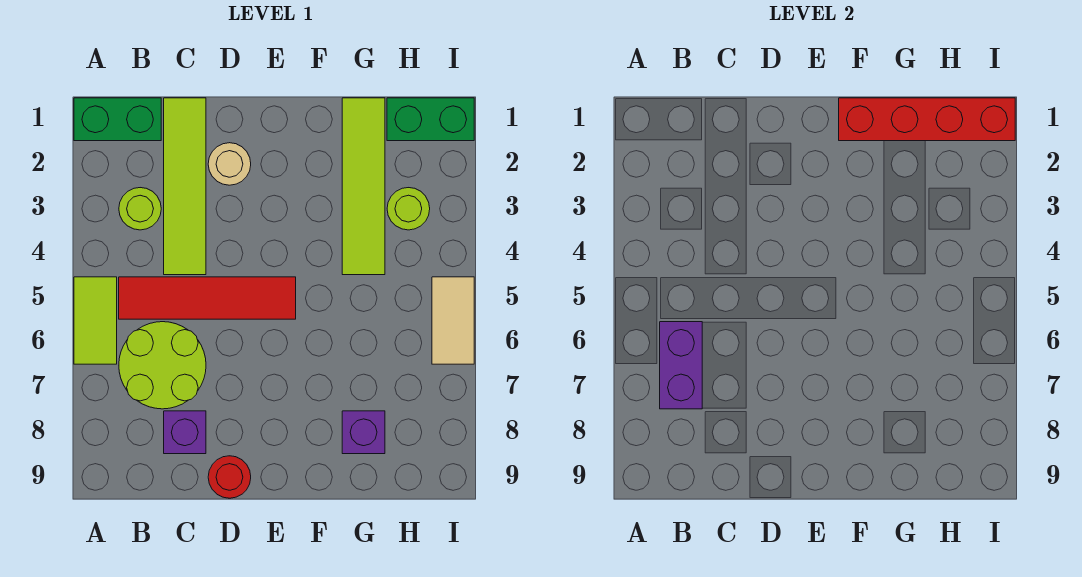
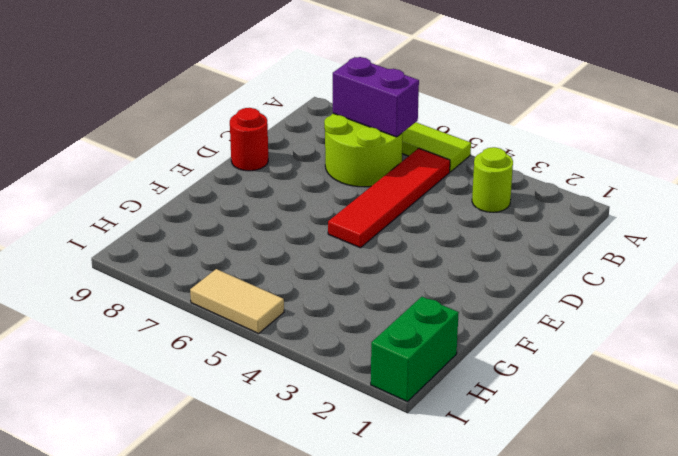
none -> green 1x2 brick [74,98,161,141]
none -> lime 1x4 tile [164,98,206,275]
none -> purple 1x1 brick [164,411,206,454]

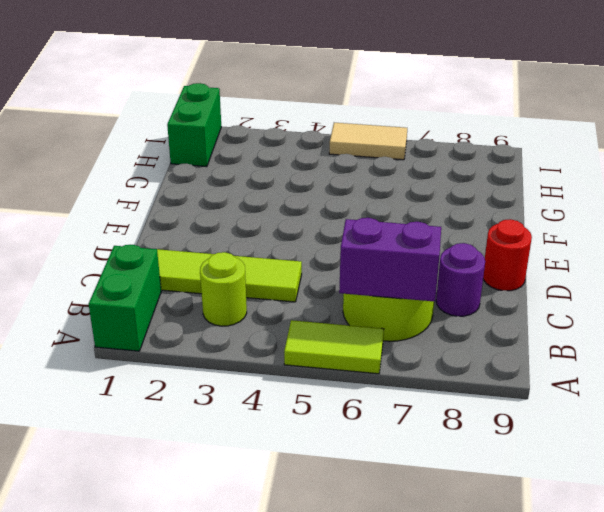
purple 1x1 round brick [436,243,485,316] -> purple 1x1 brick [164,411,206,454]
none -> red 1x4 tile [119,277,296,319]
none -> tan 1x1 round brick [208,143,251,185]
none -> lime 1x4 tile [342,98,385,275]

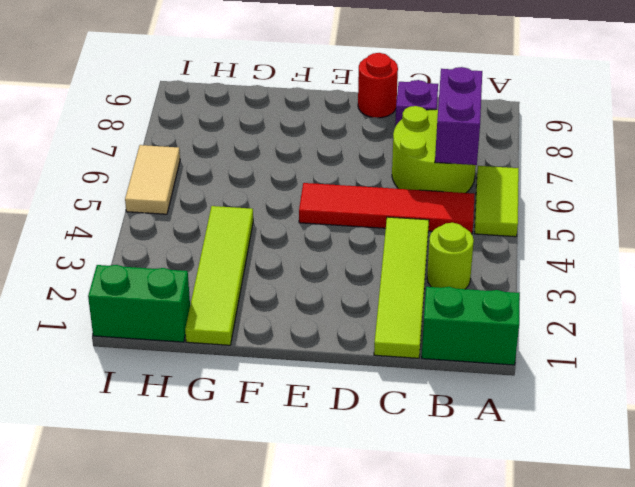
none -> tan 1x1 round brick [208,143,251,185]
none -> purple 1x1 brick [342,411,385,454]
none -> lime 1x1 round brick [387,188,430,230]

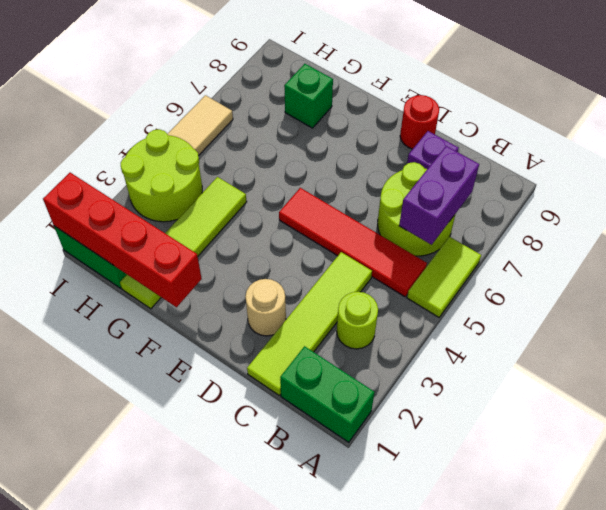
green 1x1 brick [284,64,333,128] -> purple 1x1 brick [342,411,385,454]
lime 2x2 round brick [121,129,202,222] -> lime 1x1 round brick [387,188,430,230]

